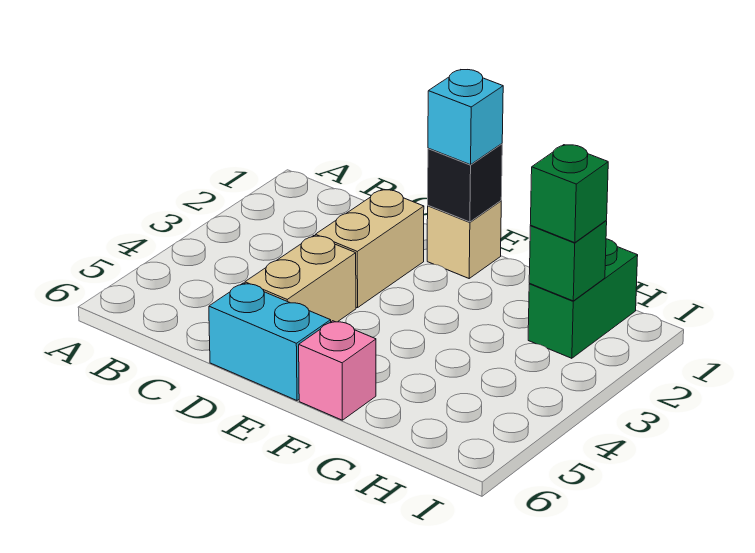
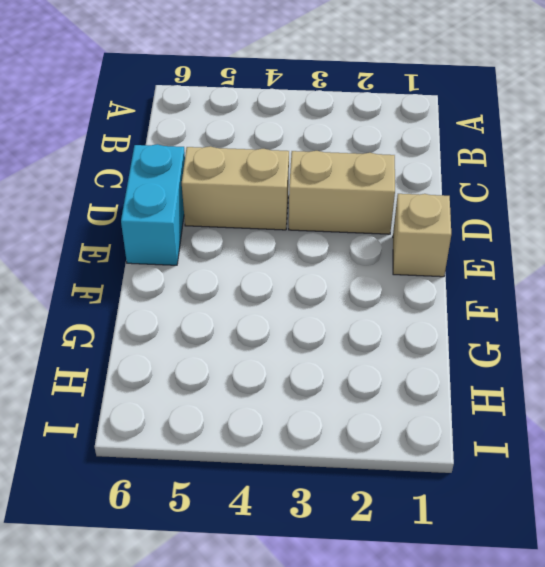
none -> pink 1x1 brick [299,321,376,420]
none -> green 1x2 brick [528,239,638,358]

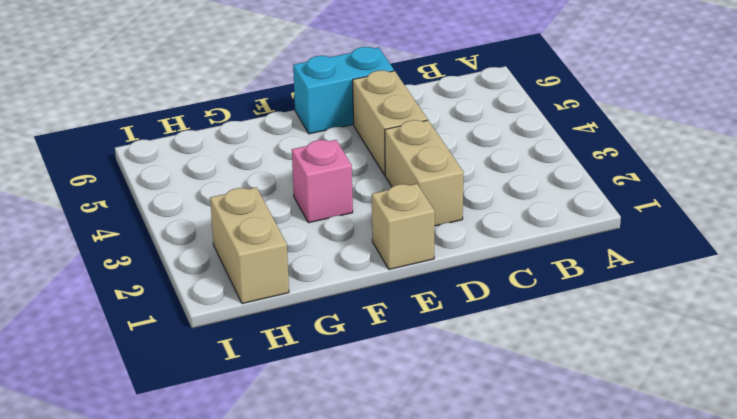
pink 1x1 brick [292,140,353,223] -> pink 1x1 brick moved to [299,321,376,420]
tan 1x2 brick [210,187,289,304] -> green 1x2 brick [528,239,638,358]
none -> black 1x1 brick [428,144,502,222]
none -> green 1x1 brick [529,221,607,301]

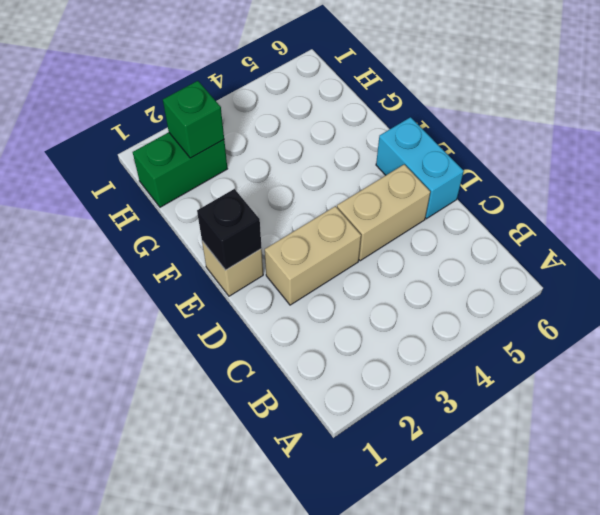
none -> pink 1x1 brick [299,321,376,420]
none -> cyan 1x1 brick [428,70,503,165]

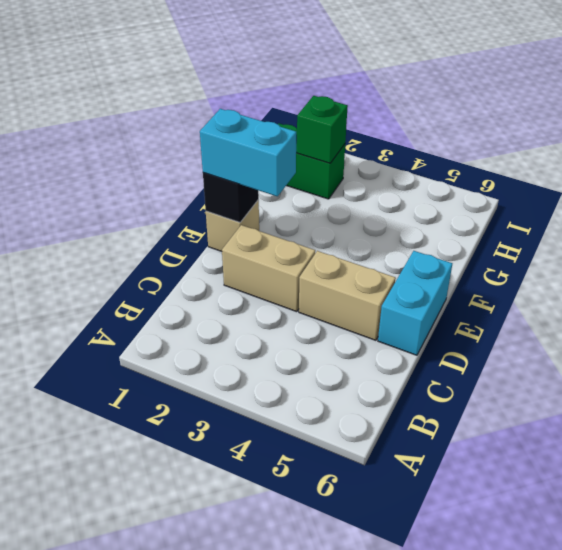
cyan 1x2 brick [200,109,296,196] -> cyan 1x1 brick [428,70,503,165]
none -> pink 1x1 brick [299,321,376,420]
none -> green 1x1 brick [530,145,608,243]

